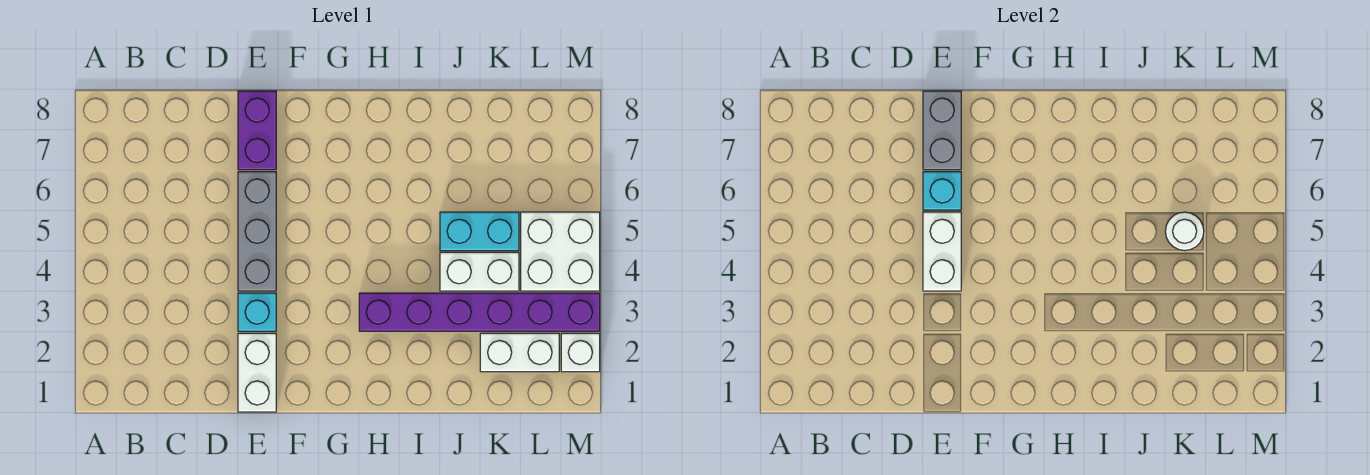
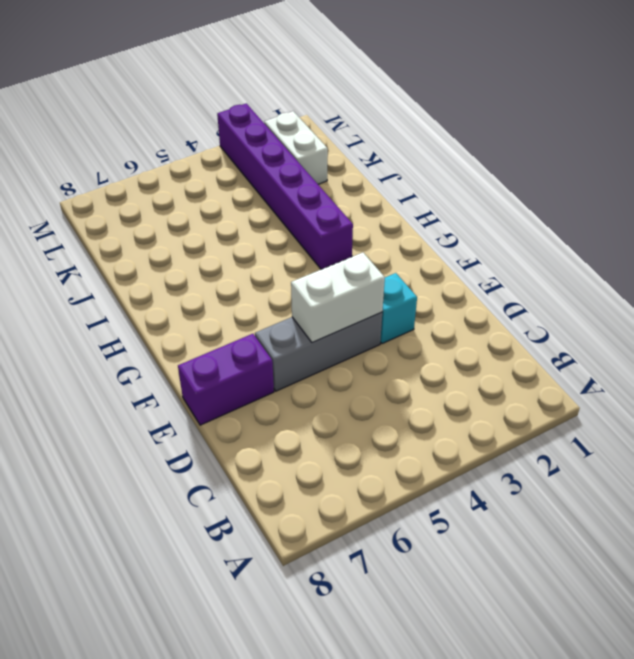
none -> white 1x2 brick [238,333,276,412]
none -> white 1x2 brick [440,252,519,291]
none -> cyan 1x2 brick [440,212,519,251]

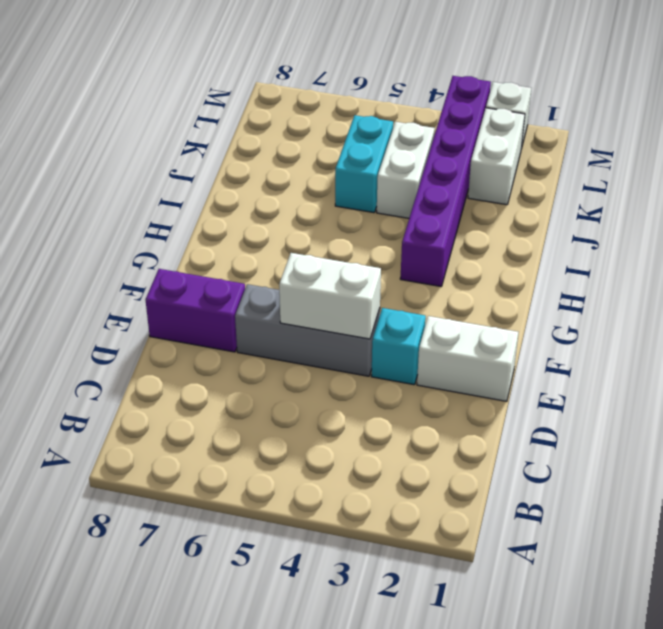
none -> white 2x2 brick [521,212,600,291]
none -> cyan 1x1 brick [923,172,961,210]
none -> grey 1x2 brick [923,91,961,170]

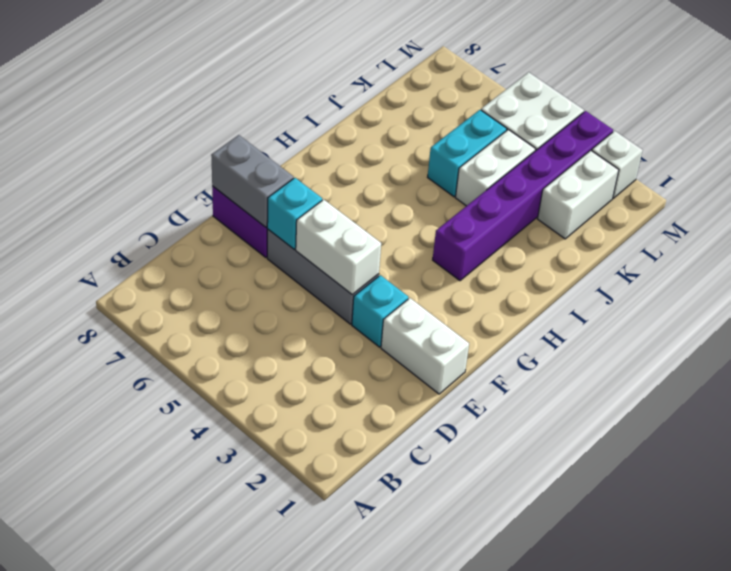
none -> white 1x1 round brick [1165,212,1204,251]

